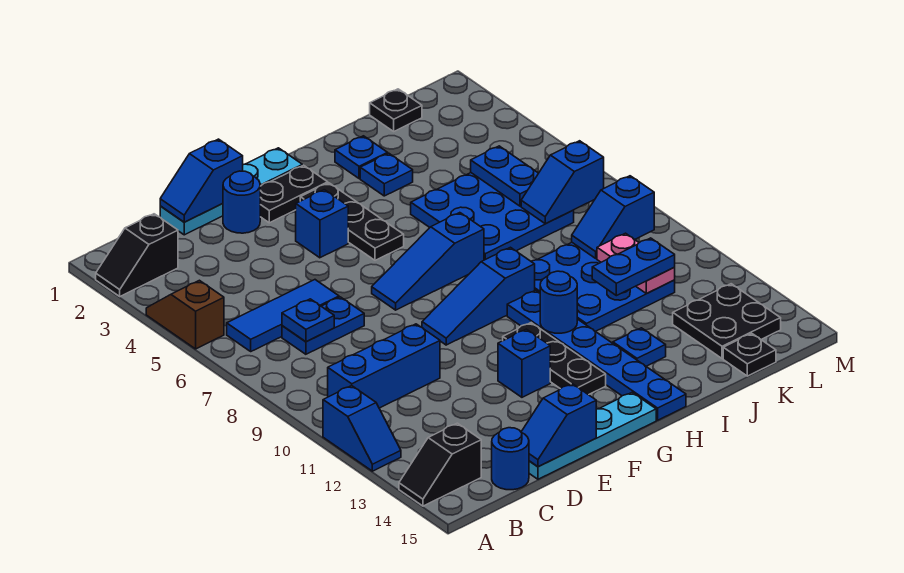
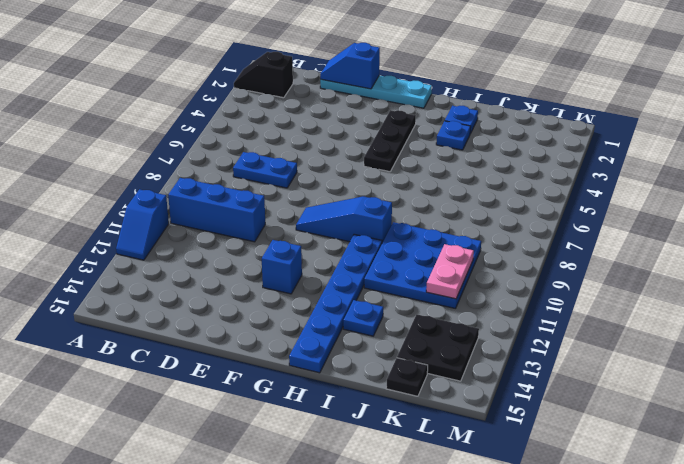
none -> brown 1x2 slope [146,280,224,349]
none -> black 1x2 slope [399,423,481,506]
none -> blue 1x3 tile [227,280,339,351]
none -> blue 1x1 round brick [492,428,529,490]

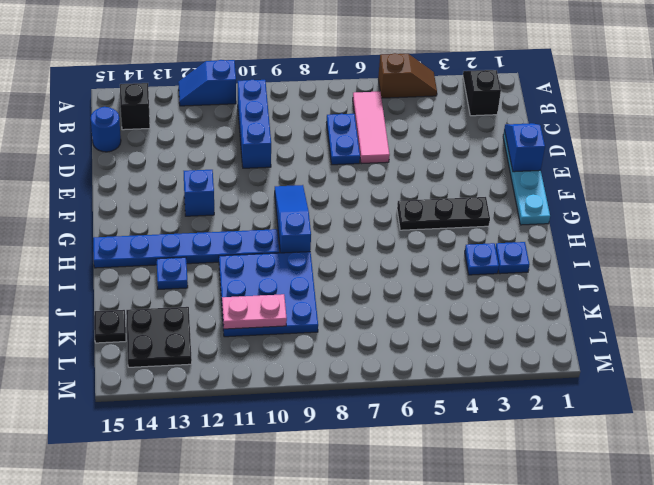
pink 1x3 tile [353,92,390,164] -> blue 1x3 tile [227,280,339,351]
none -> cyan 1x4 plate [529,393,656,479]
none -> blue 1x1 round brick [223,171,260,233]
none -> black 1x2 plate [260,165,328,223]
none -> blue 1x1 brick [296,190,348,258]

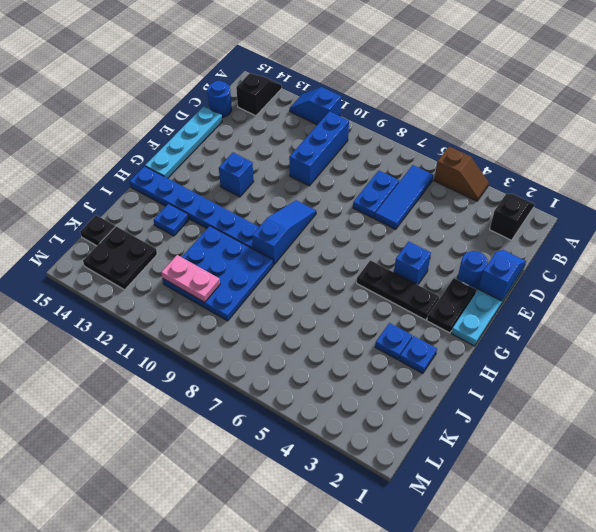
none -> blue 1x3 slope [372,213,484,310]
none -> black 1x3 plate [503,323,606,395]
none -> blue 3x3 plate [411,173,574,260]
none -> black 1x1 plate [370,89,422,131]

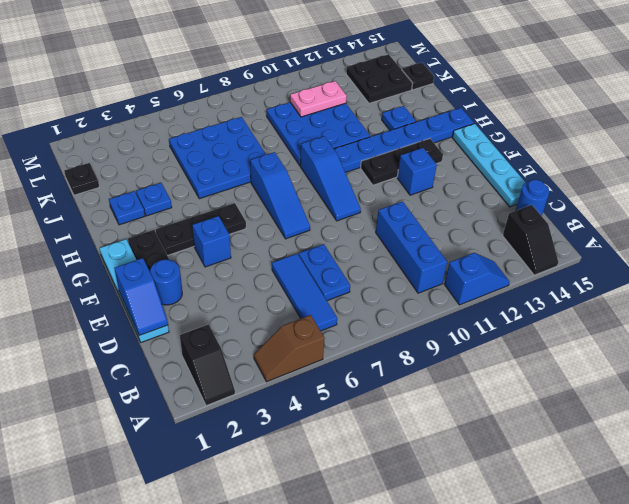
none -> blue 1x1 plate [282,299,334,342]
none -> blue 1x2 slope [521,384,596,467]
none -> blue 1x1 round brick [540,271,577,333]
none -> blue 1x2 plate [471,146,538,206]

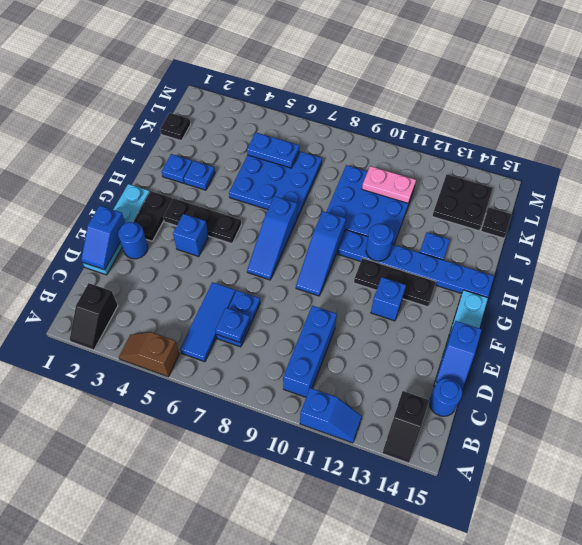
none -> blue 1x2 slope [521,141,604,224]
none -> blue 1x2 slope [572,176,654,258]
none -> blue 1x2 plate [592,238,675,296]

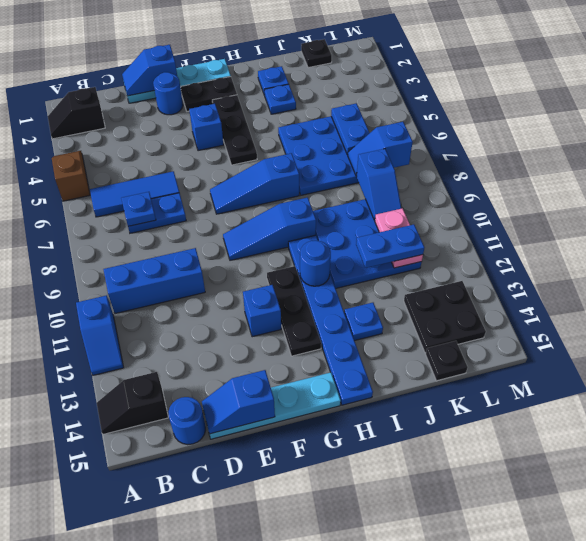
blue 1x2 slope [356,149,401,220] -> blue 1x2 slope turned to [572,176,654,258]

